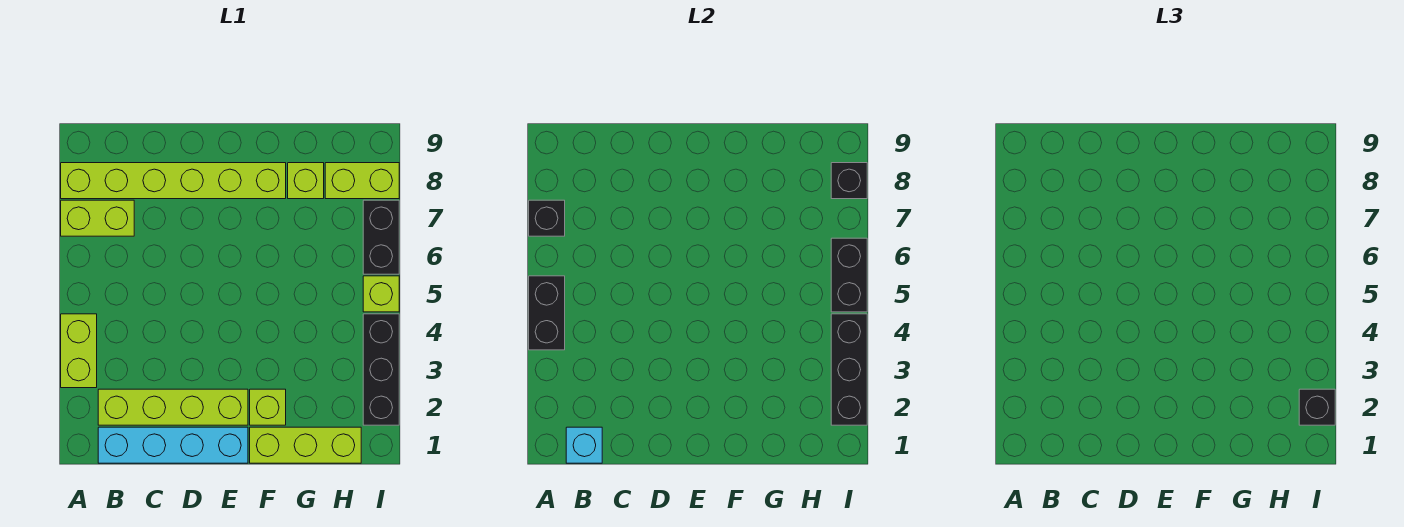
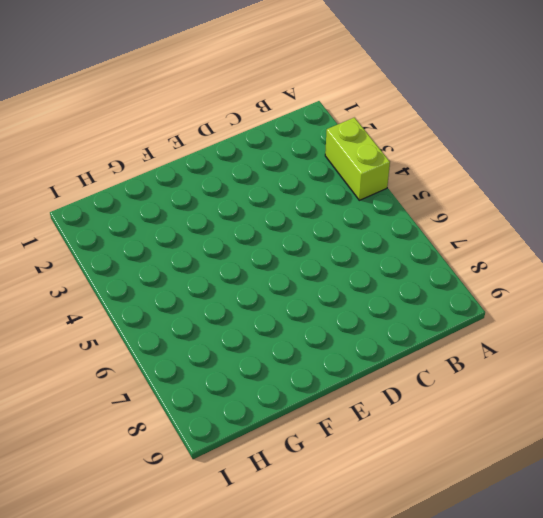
none -> lime 1x2 brick [61,200,134,236]
none -> lime 1x6 brick [61,163,286,199]
none -> cyan 1x4 brick [98,427,248,463]

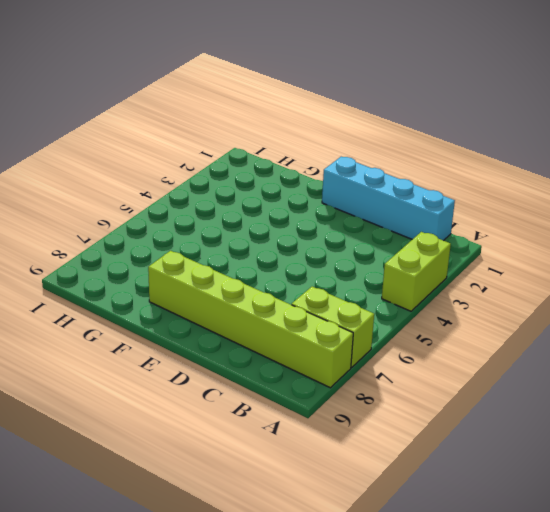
none -> lime 1x4 brick [98,389,248,425]
none -> lime 1x3 brick [250,427,361,463]
none -> lime 1x1 brick [250,389,286,425]

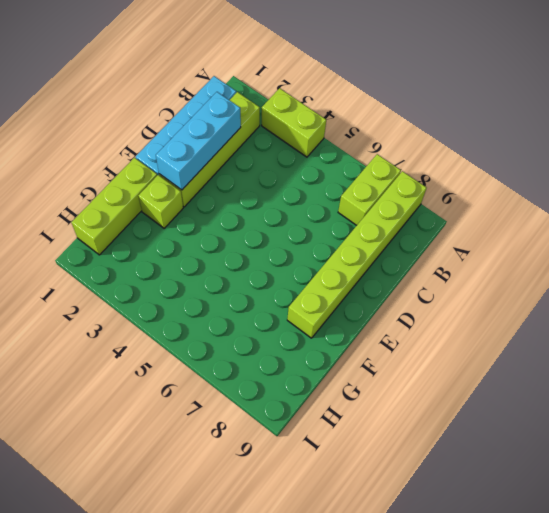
cyan 1x3 brick [156,92,241,190] -> none
none -> lime 1x1 brick [288,163,324,199]
none -> lime 1x2 brick [325,163,399,199]
none -> black 1x3 brick [363,314,399,425]

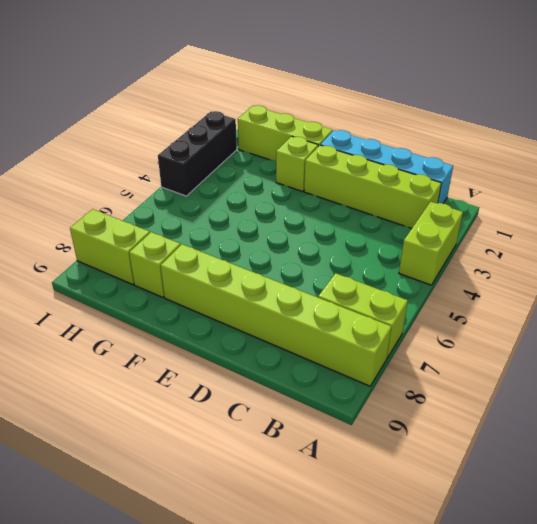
none -> lime 1x1 brick [363,276,399,312]
none -> black 1x2 brick [363,200,399,274]
none -> black 1x2 brick [529,276,565,350]

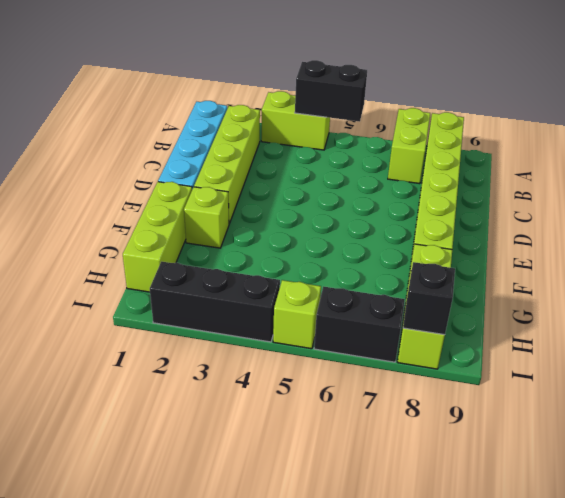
none -> black 1x1 brick [529,200,565,236]
none -> cyan 1x1 brick [566,427,602,463]
none -> black 1x3 brick [831,314,867,425]

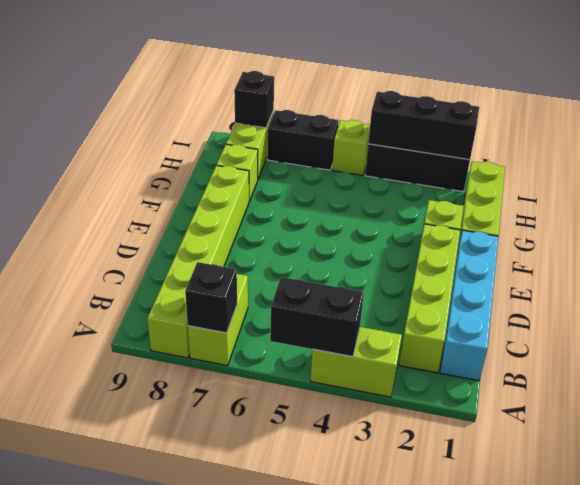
none -> cyan 1x1 brick [566,427,602,463]
none -> black 1x2 brick [831,238,867,312]
none -> black 1x1 brick [1299,389,1335,425]

